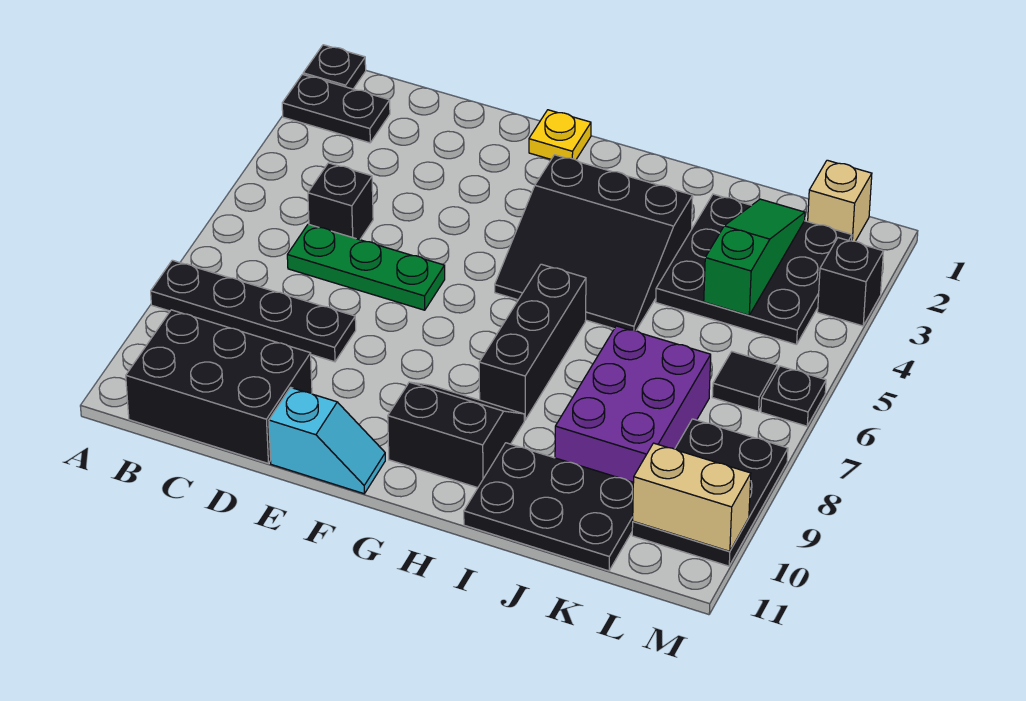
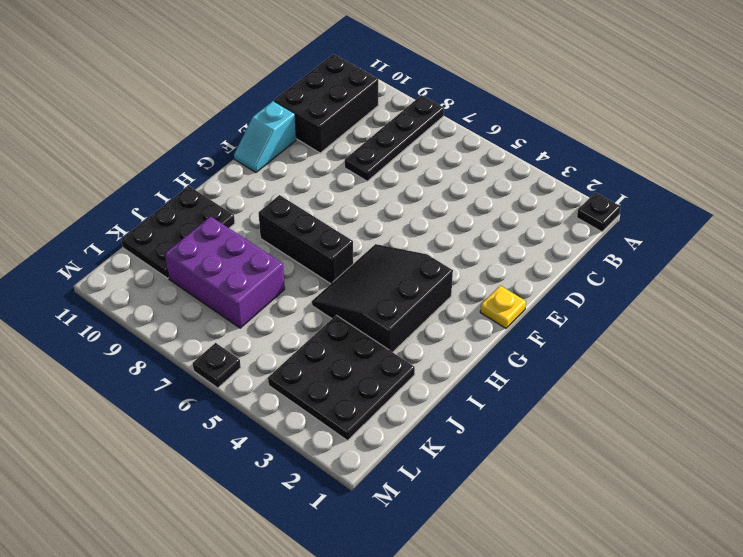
none -> black 1x2 plate [282,74,390,143]
none -> black 1x1 brick [308,163,373,240]
none -> green 1x3 plate [287,224,445,310]

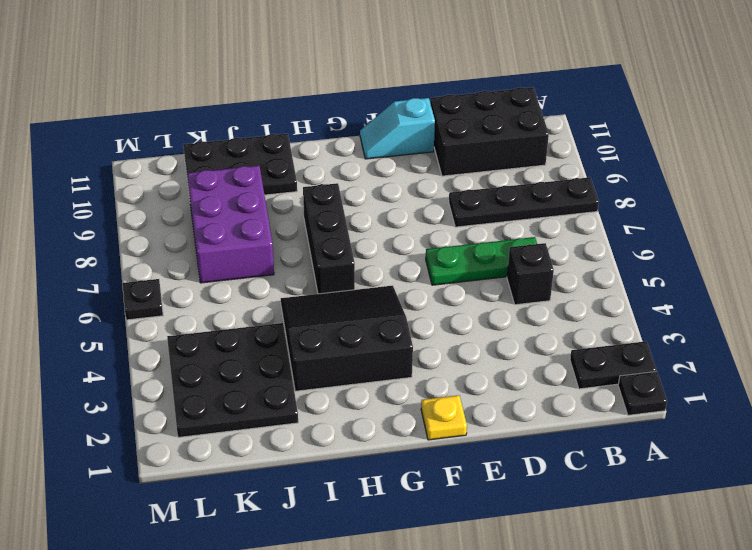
none -> black 2x2 slope [388,382,524,488]
none -> tan 1x1 brick [808,160,872,241]
none -> black 1x1 tile [712,352,777,411]

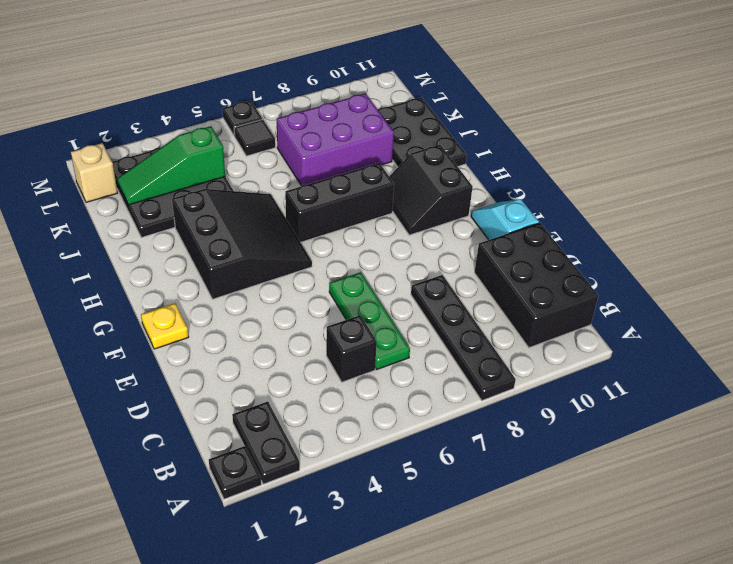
none -> black 2x3 plate [632,419,788,566]
none -> black 1x1 brick [818,238,883,326]
none -> tan 1x2 brick [633,443,751,551]

